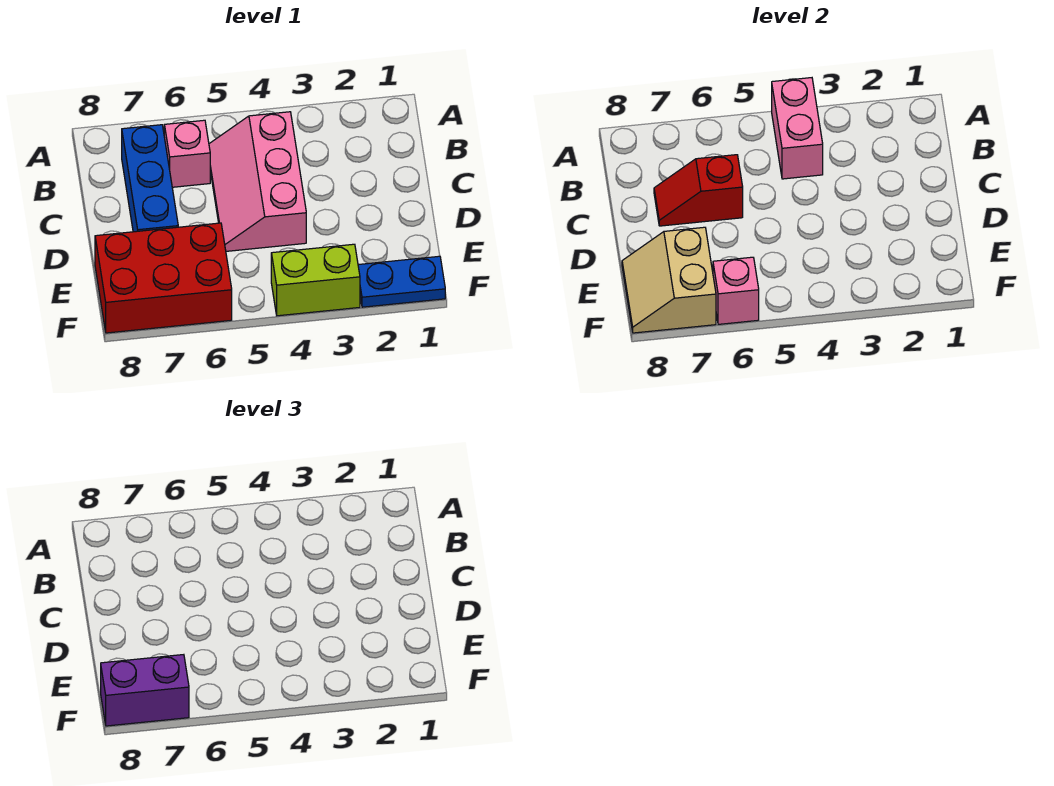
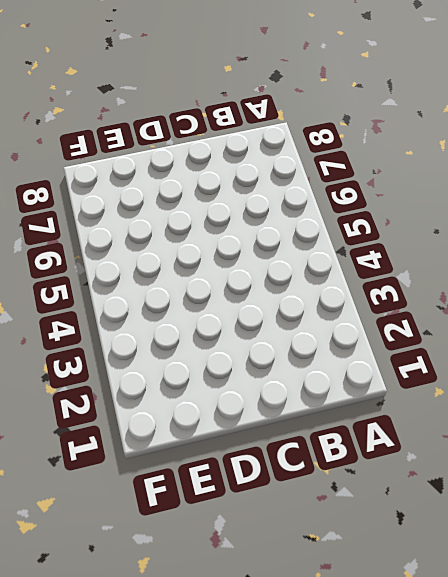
none -> pink 2x3 slope [209,112,306,251]
none -> pink 1x1 brick [164,120,210,187]

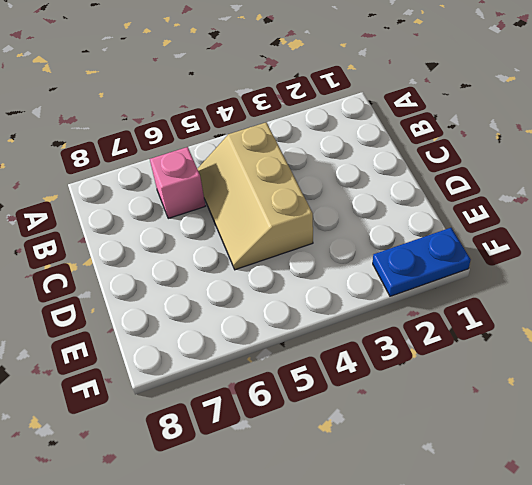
tan 2x3 slope [197,122,313,270] -> pink 2x3 slope [209,112,306,251]
none -> blue 1x3 brick [122,125,178,232]
none -> red 2x3 brick [95,223,232,333]

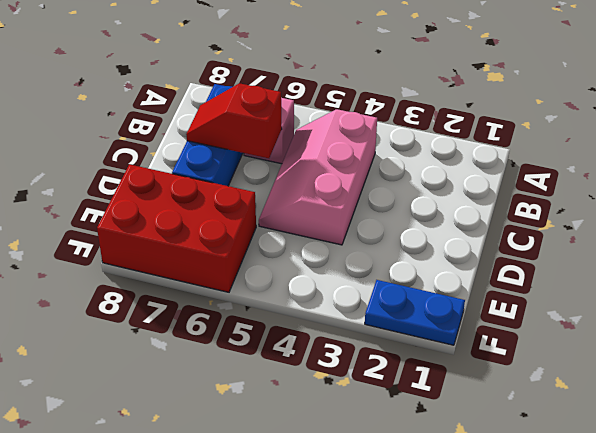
none -> lime 1x2 brick [271,244,360,316]
none -> pink 1x2 brick [772,78,823,179]

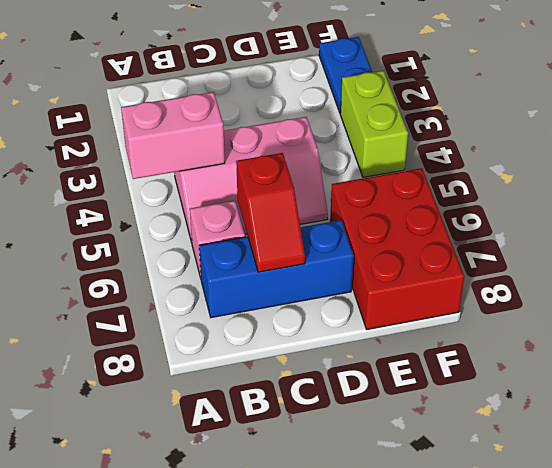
none -> tan 2x2 slope [622,227,716,333]
none -> pink 1x1 brick [713,257,759,324]

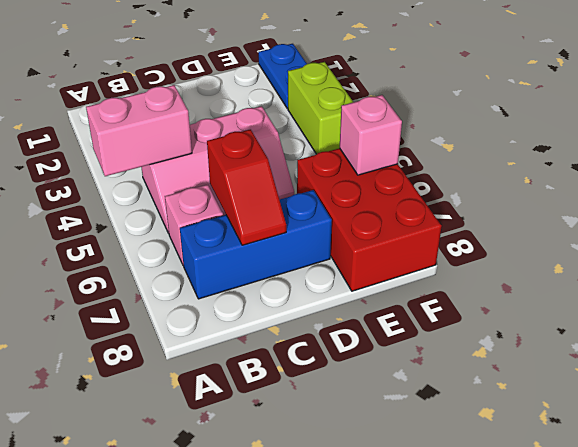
none -> tan 2x2 slope [622,227,716,333]
none -> purple 1x2 brick [101,655,189,726]

